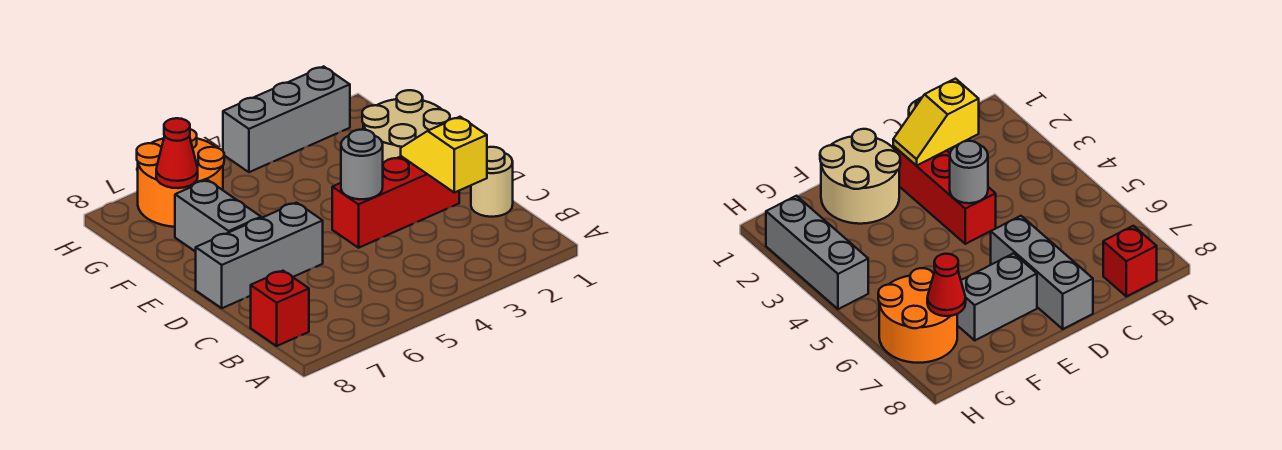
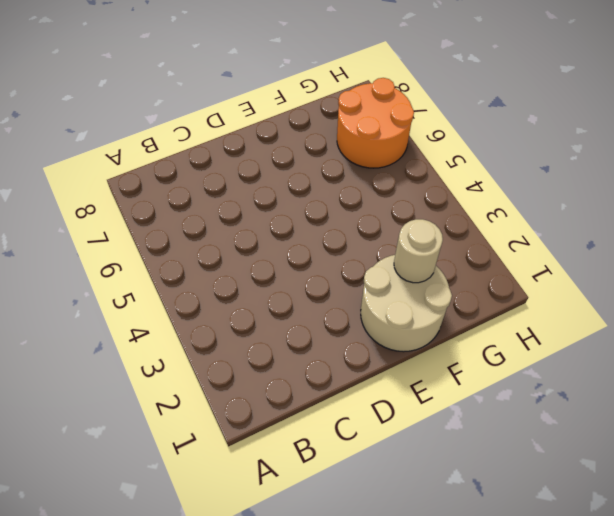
tan 1x1 round brick [394,219,443,283] -> tan 1x1 round brick moved to [471,147,513,217]
none -> red 1x1 brick [251,271,309,346]
none -> red 1x3 brick [332,156,459,248]

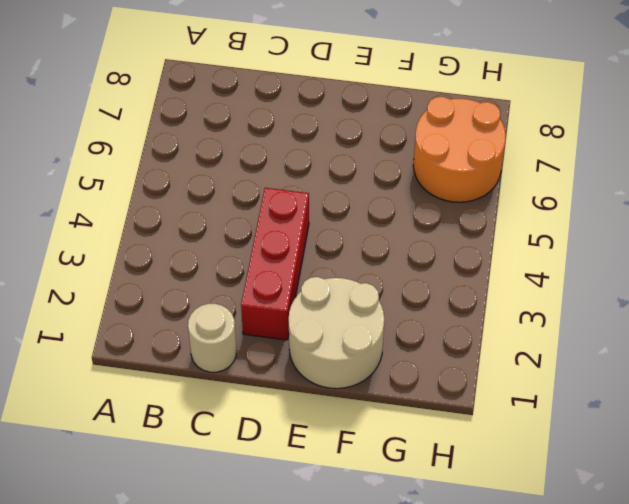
none -> red 1x1 brick [251,271,309,346]
none -> grey 1x3 brick [196,203,323,308]

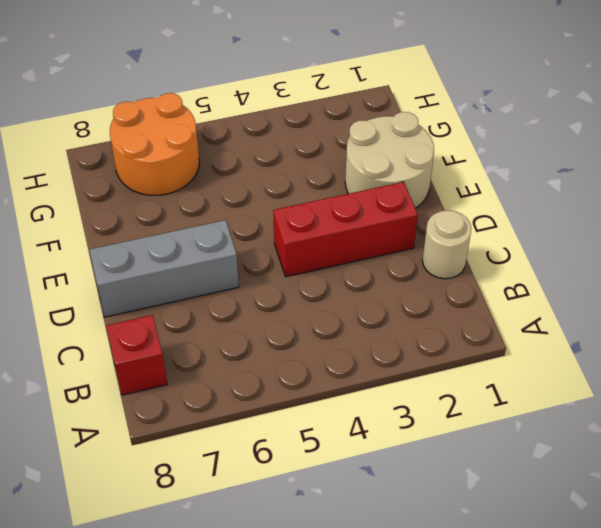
none -> grey 1x2 brick [175,180,261,252]
none -> grey 1x3 brick [223,67,350,172]

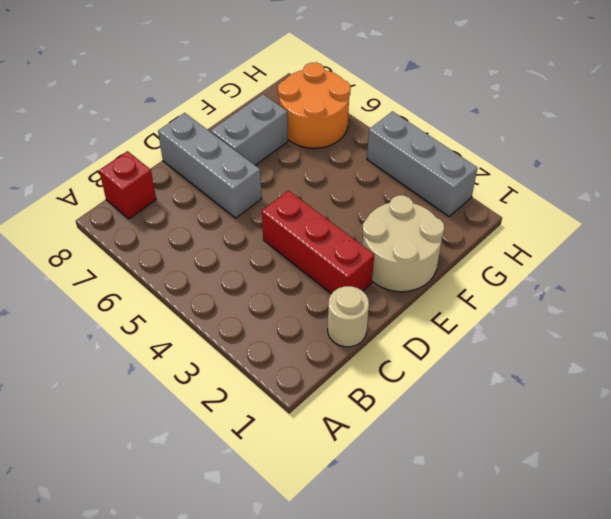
none -> yellow 1x2 slope [401,117,487,193]
none -> grey 1x1 round brick [341,130,383,199]

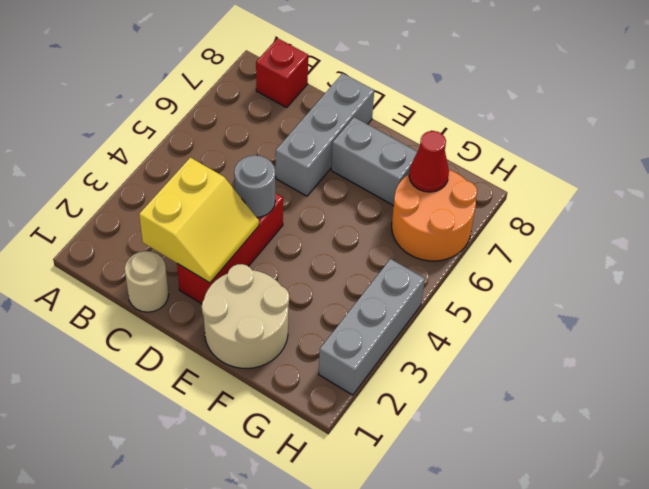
yellow 2x2 slope [139,157,259,283] -> yellow 1x2 slope [401,117,487,193]

